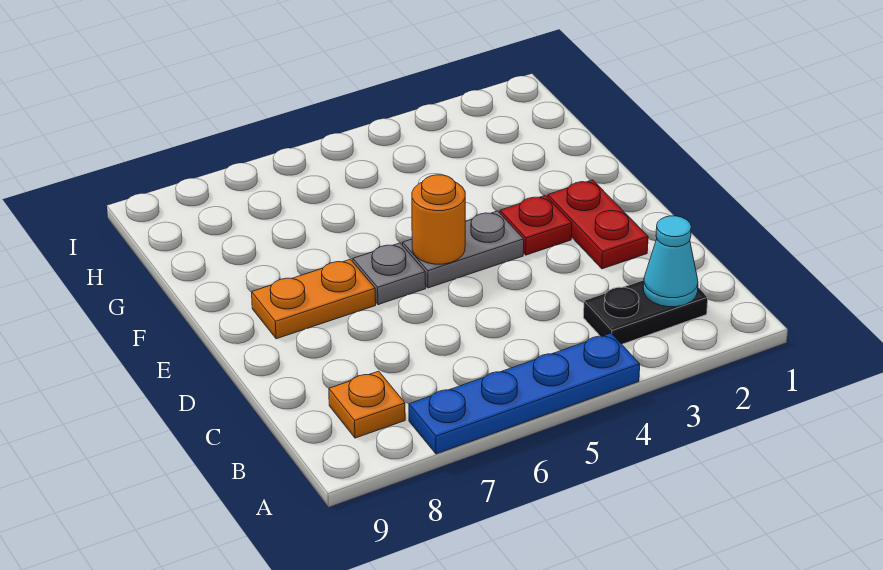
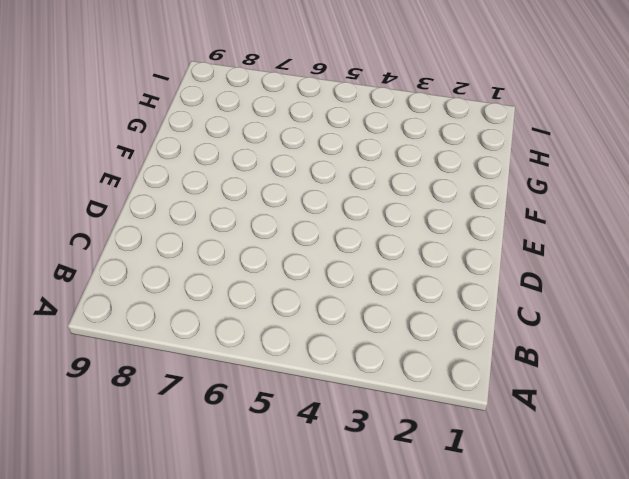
none -> blue 1x4 plate [409,333,640,454]
none -> black 1x2 plate [584,280,708,344]

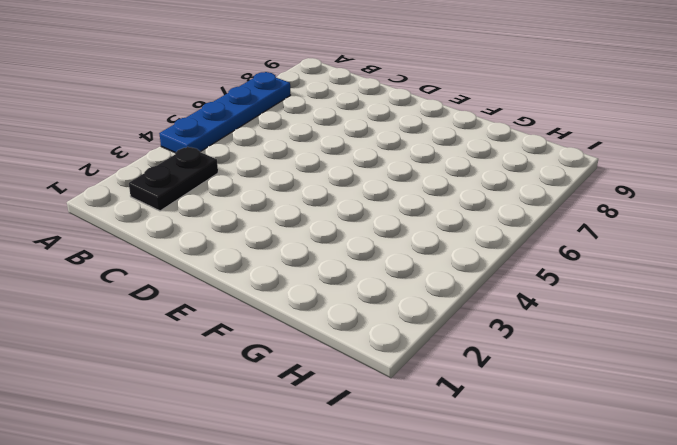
none -> orange 1x1 plate [329,371,405,438]
none -> red 1x2 plate [548,180,648,269]

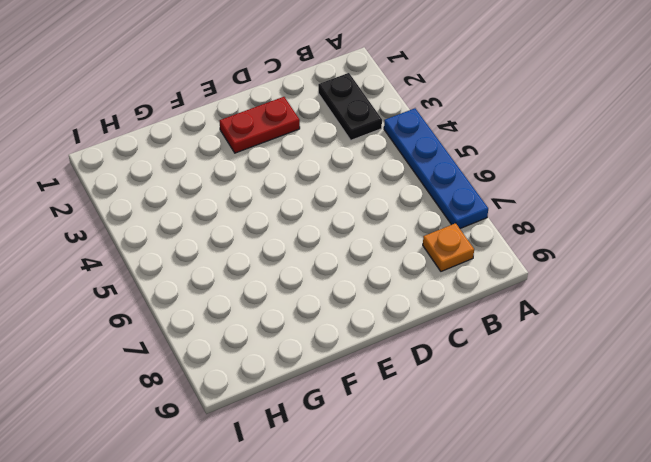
none -> red 1x1 plate [500,195,572,255]
none -> grey 1x2 plate [403,211,524,288]

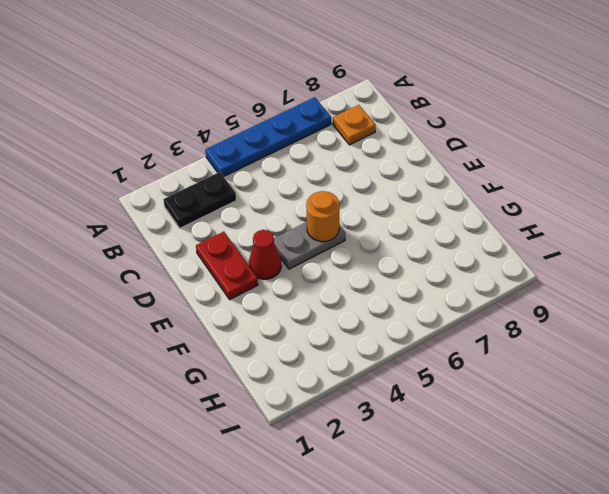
red 1x1 cone [249,230,281,279] -> red 1x1 plate [500,195,572,255]
none -> grey 1x1 plate [353,243,426,305]
none -> orange 1x2 plate [252,259,376,339]

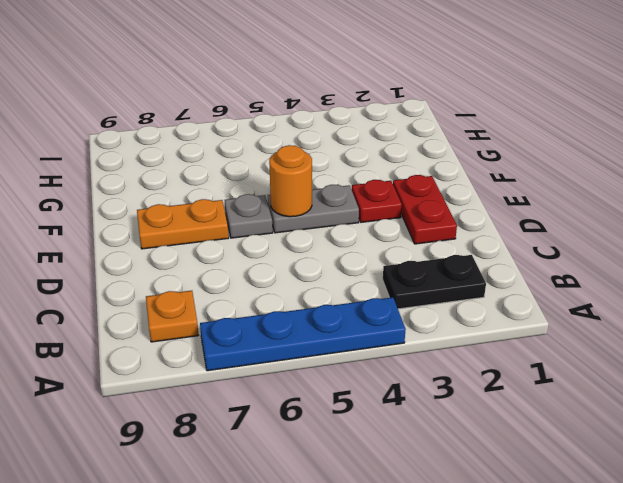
none -> cyan 1x1 cone [643,216,698,307]

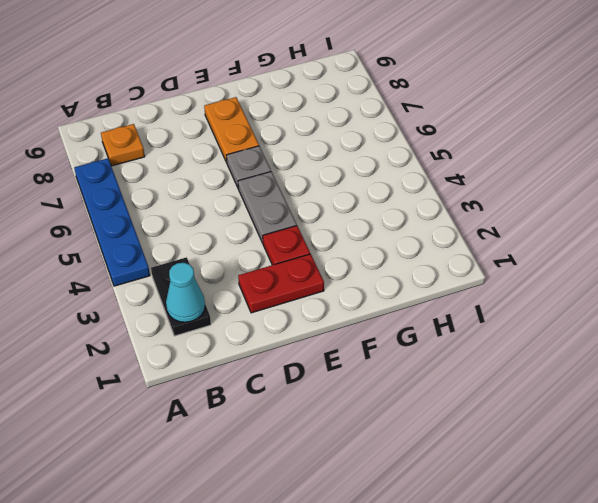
none -> orange 1x1 round brick [412,175,465,264]

